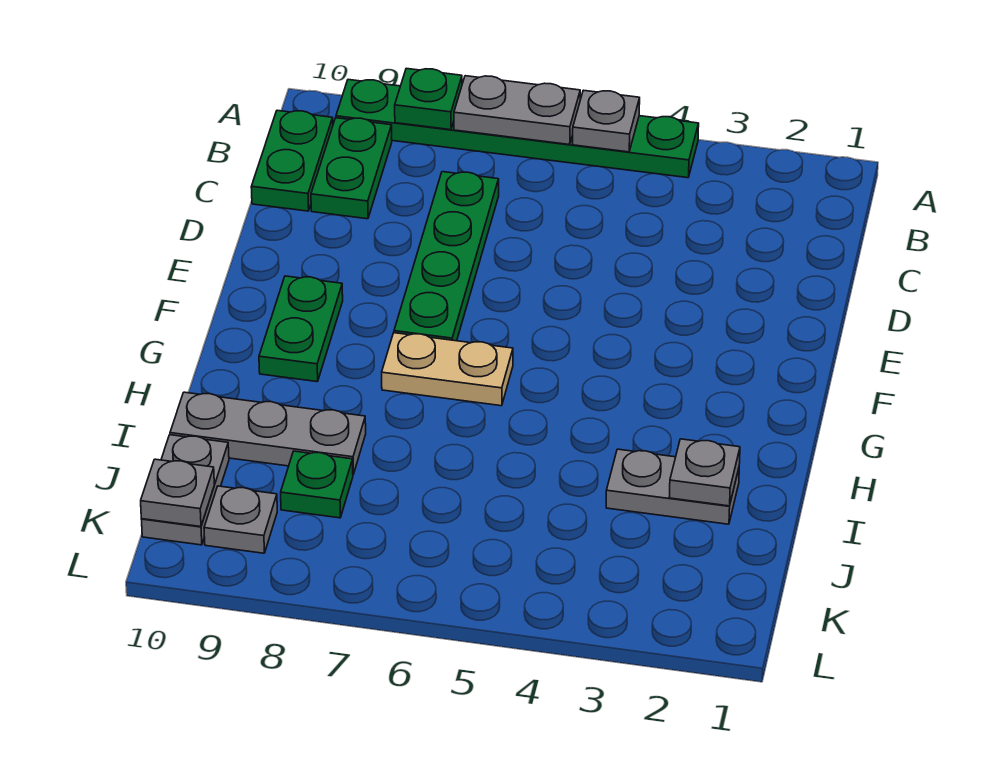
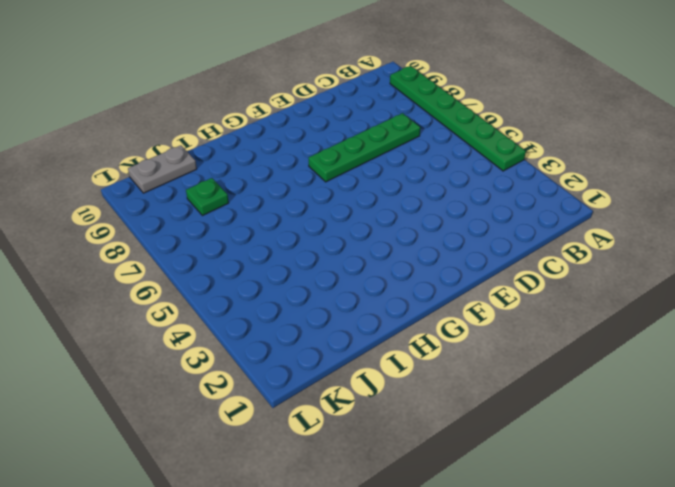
none -> green 1x2 plate [311,118,392,219]
none -> green 1x2 plate [251,110,333,211]
none -> green 1x2 plate [259,276,343,382]

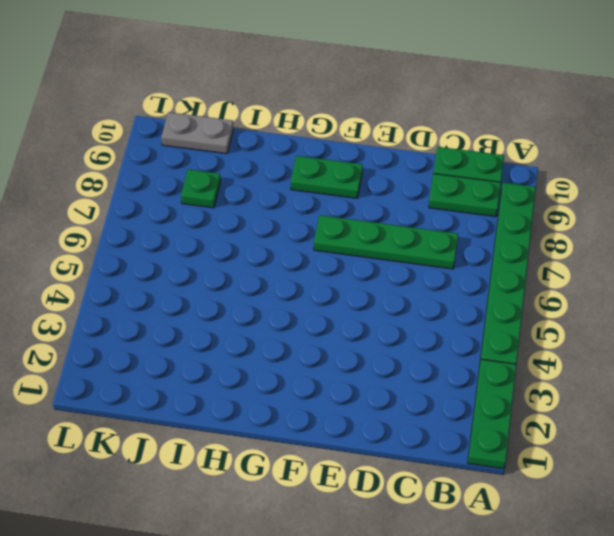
green 1x3 plate [468,359,516,469] -> none
none -> tan 1x2 plate [382,333,513,406]
none -> grey 1x2 plate [606,449,739,524]
none -> grey 1x3 plate [170,392,366,474]

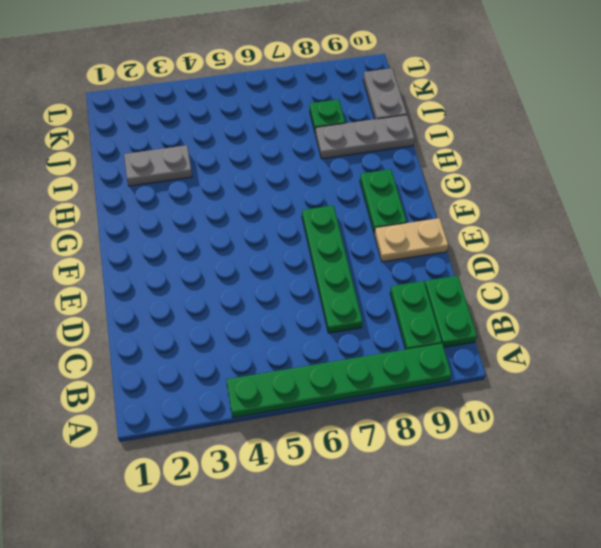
tan 1x2 plate [375,218,448,262] -> tan 1x2 plate moved to [382,333,513,406]
none -> grey 1x1 plate [204,486,277,553]
none -> grey 1x1 plate [573,90,640,152]
none -> grey 1x2 plate [454,76,580,145]

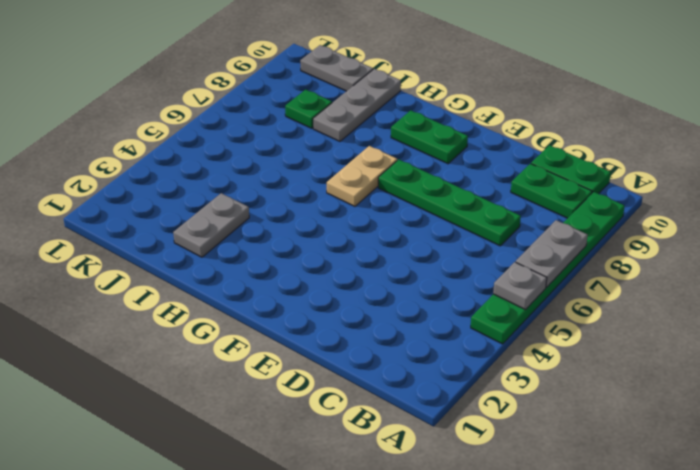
none -> grey 1x1 plate [204,486,277,553]
none -> green 1x1 plate [395,68,462,130]
none -> grey 1x1 plate [669,439,740,506]

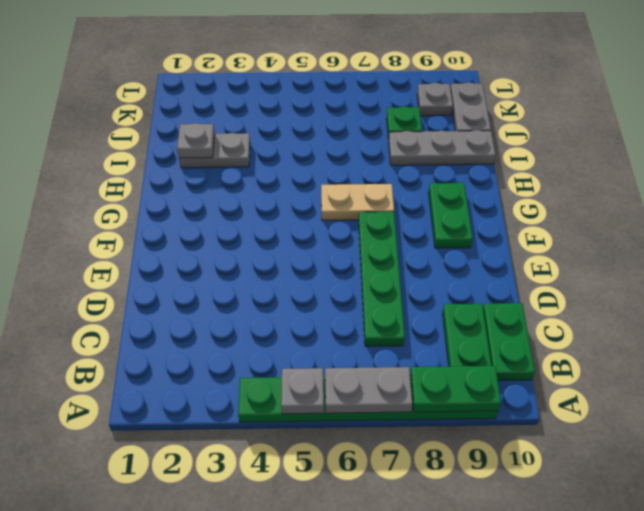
green 1x2 plate [410,366,501,412] -> green 1x1 plate [395,68,462,130]
none -> grey 1x1 plate [141,459,214,527]

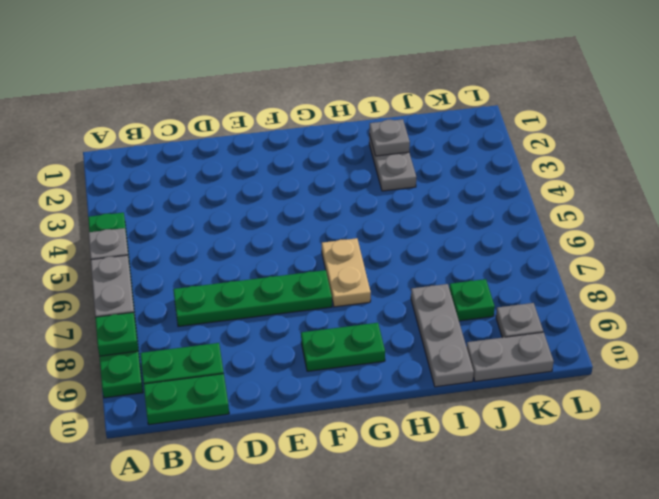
none -> grey 1x1 plate [141,459,214,527]

